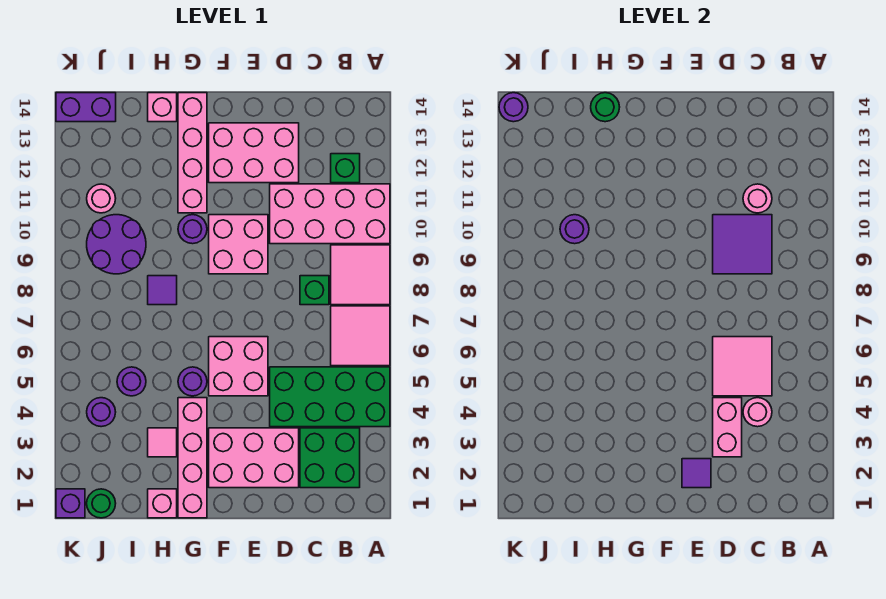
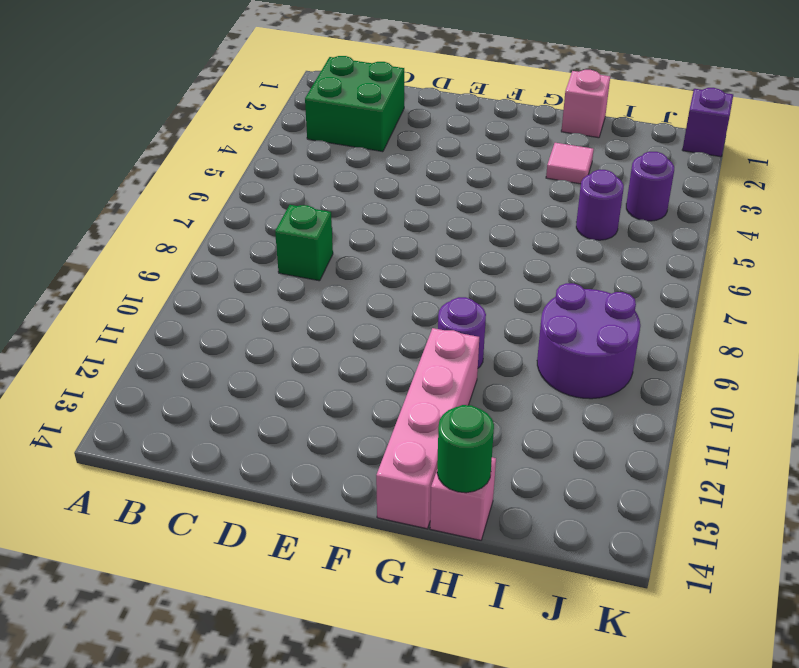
none -> green 2x4 brick [270,367,390,427]
none -> pink 2x2 tile [331,306,390,366]
none -> pink 2x2 tile [331,245,390,305]
none -> pink 2x4 brick [270,184,390,244]

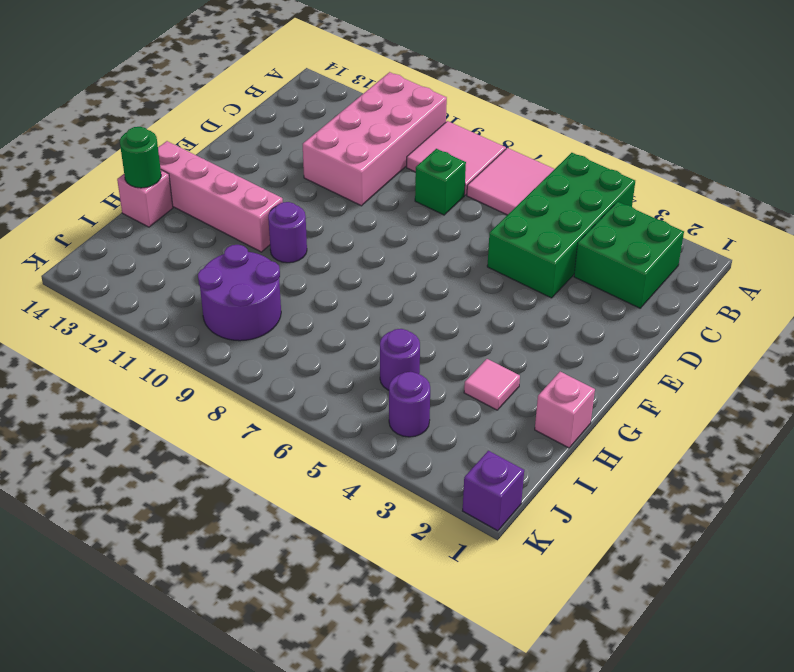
none -> green 1x1 brick [331,154,360,183]
none -> pink 2x3 brick [209,428,299,488]
none -> pink 2x3 brick [209,123,299,183]
none -> pink 2x2 brick [209,337,268,396]

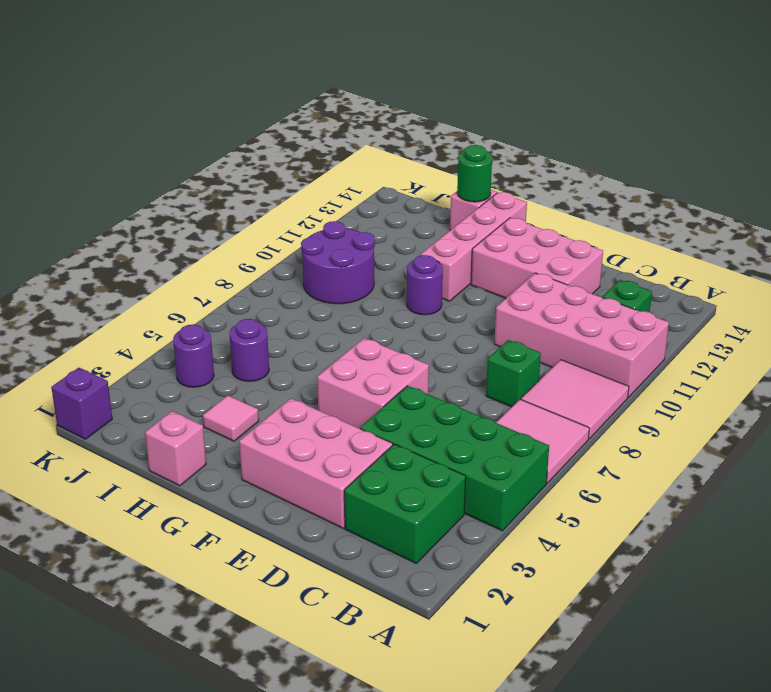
none -> pink 2x2 brick [209,215,268,274]
none -> pink 1x4 brick [178,398,207,518]
none -> purple 1x1 round brick [178,367,207,396]
none -> purple 1x1 tile [148,276,177,305]

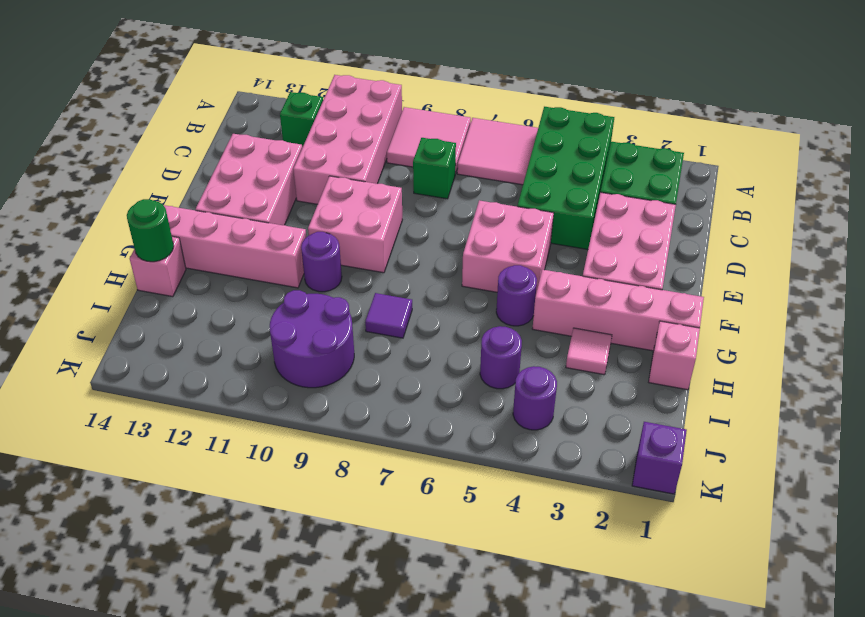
none -> green 1x1 round brick [87,489,116,518]
none -> pink 1x1 round brick [87,184,116,213]
none -> purple 1x2 brick [56,93,116,122]
none -> pink 1x1 round brick [743,398,772,427]

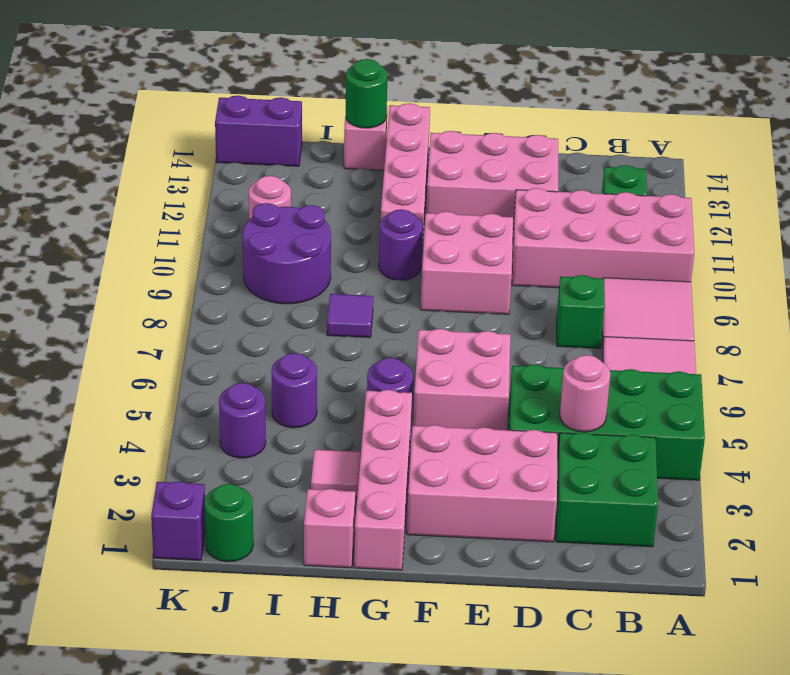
none -> pink 2x2 tile [713,337,772,396]
none -> purple 2x2 tile [713,215,772,274]
none -> pink 1x1 round brick [743,184,772,213]
none -> pink 1x2 brick [713,398,742,457]

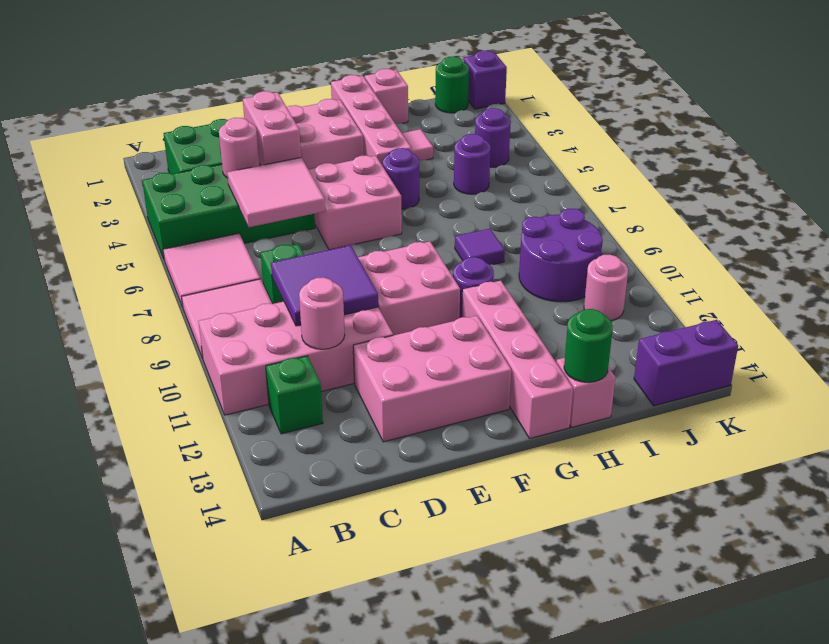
none -> purple 1x1 tile [682,459,711,488]
none -> purple 1x1 round brick [560,215,589,244]
none -> purple 1x1 round brick [499,93,528,122]

